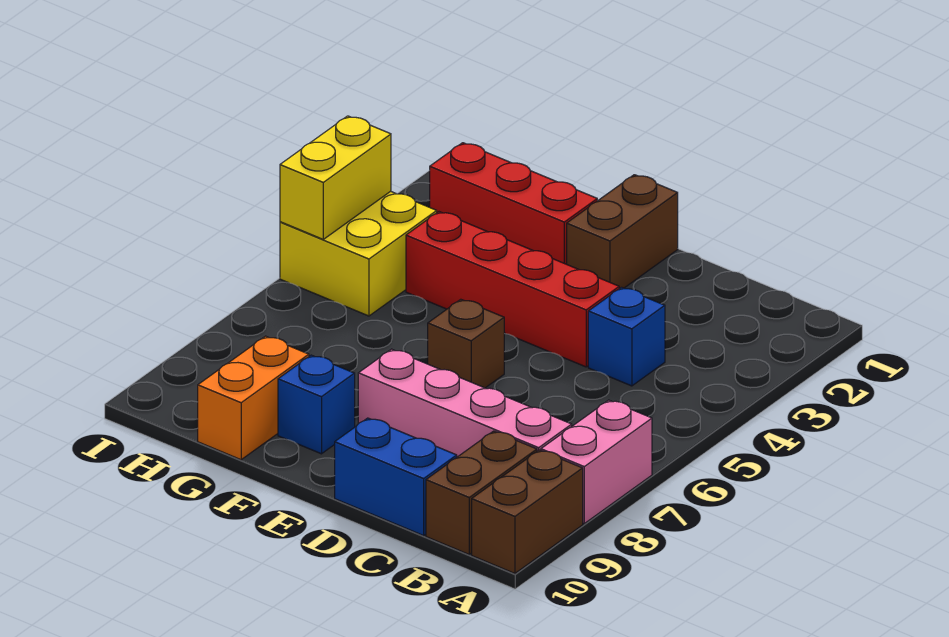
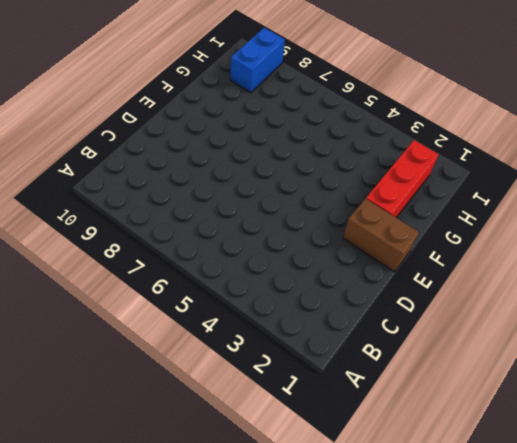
blue 1x2 brick [231,28,285,93] -> blue 1x2 brick moved to [335,418,457,536]
none -> pink 1x2 brick [541,400,652,523]
none -> brown 1x2 brick [472,450,583,574]
none -> pink 1x4 brick [358,349,572,457]

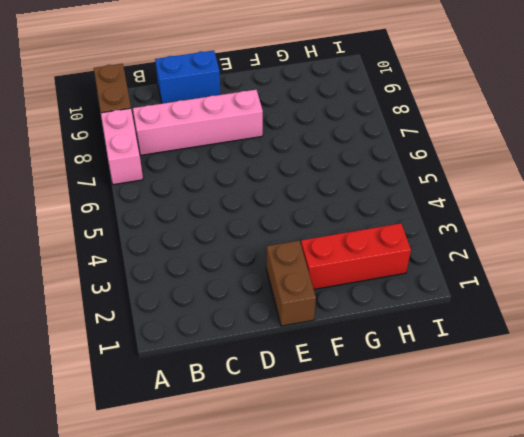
none -> brown 1x2 brick [426,431,537,554]
none -> blue 1x1 brick [588,287,665,386]
none -> red 1x4 brick [406,212,619,367]

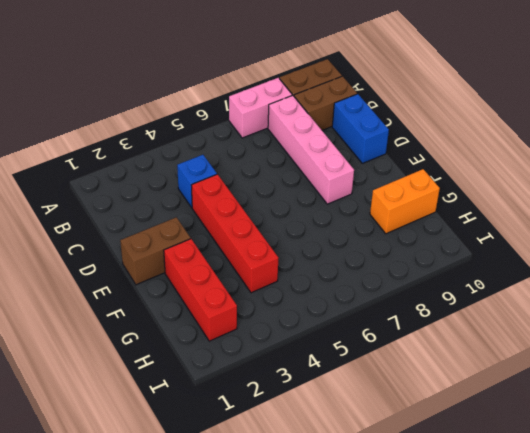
none -> brown 1x1 brick [428,299,504,388]
none -> blue 1x1 brick [278,355,355,454]
none -> yellow 2x2 brick [280,191,437,316]

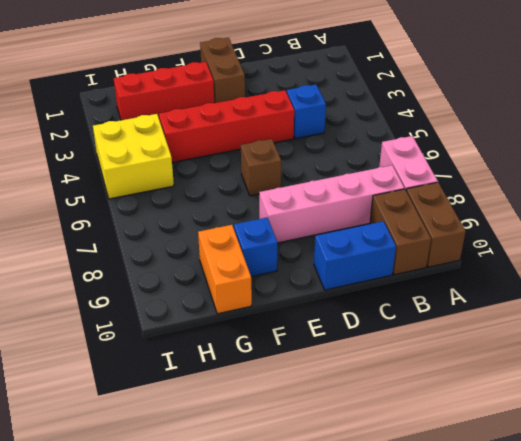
none -> yellow 1x2 brick [280,116,391,239]

